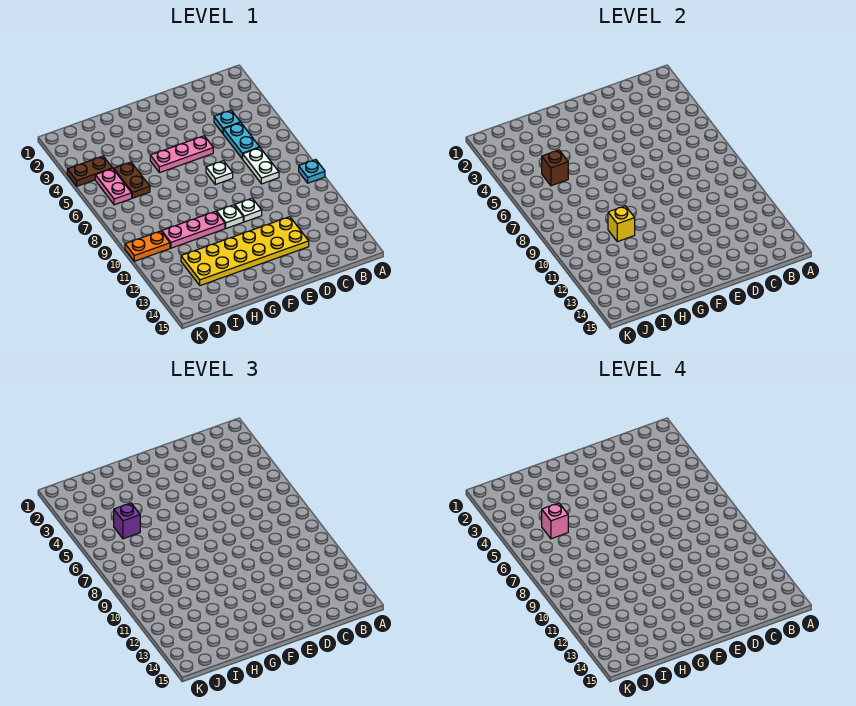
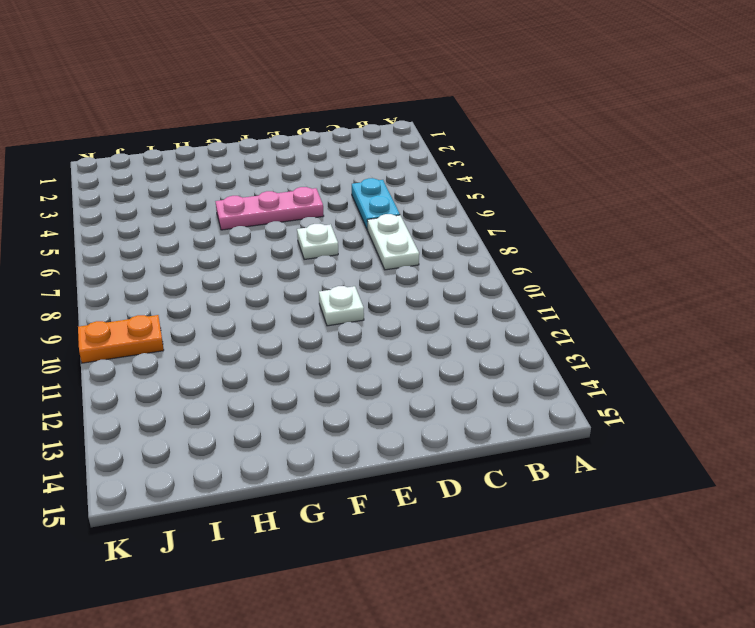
none -> cyan 1x1 plate [299,160,325,183]
none -> cyan 1x1 plate [214,110,240,133]
none -> yellow 2x6 plate [181,217,309,286]

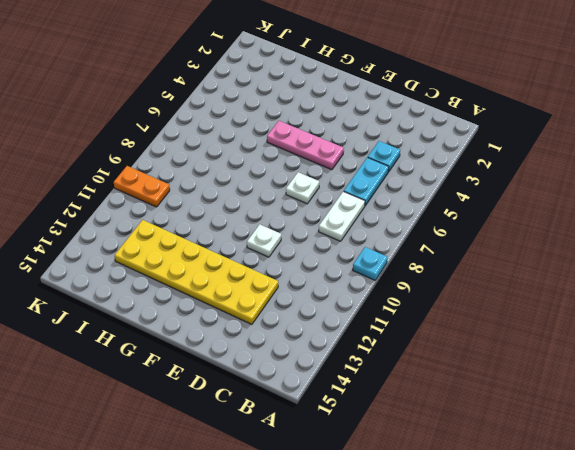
none -> white 1x1 plate [217,205,243,228]
none -> pink 1x3 plate [162,211,225,248]
none -> brown 1x2 plate [114,162,150,198]

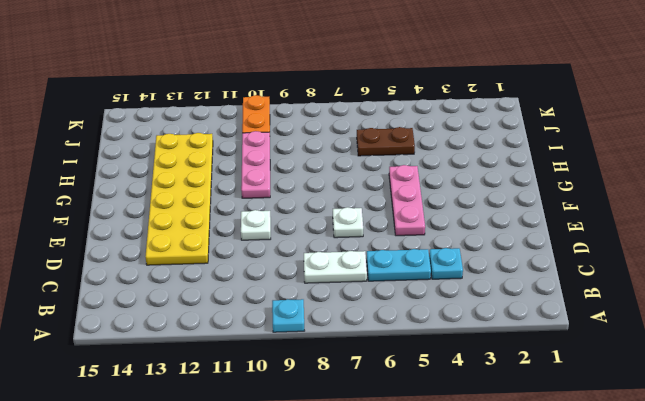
none -> white 1x1 plate [217,205,243,228]
none -> brown 1x2 plate [67,156,112,186]
none -> pink 1x2 plate [95,168,132,205]

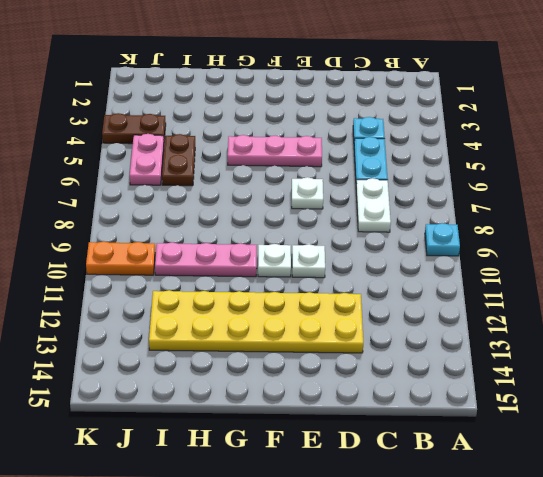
none -> yellow 1x1 brick [608,206,635,242]
none -> brown 1x1 brick [542,150,568,186]
none -> purple 1x1 brick [114,503,140,539]

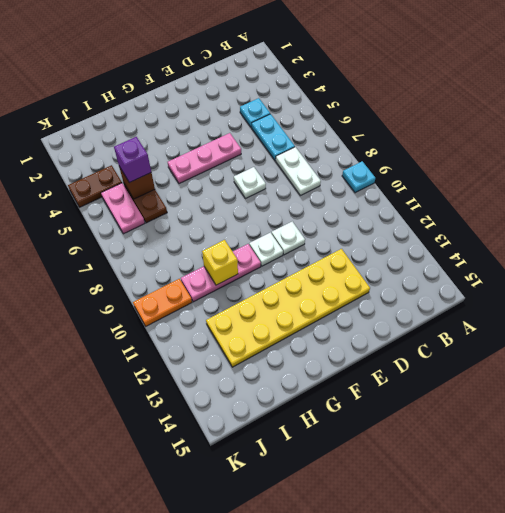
none -> pink 1x1 brick [542,503,568,539]

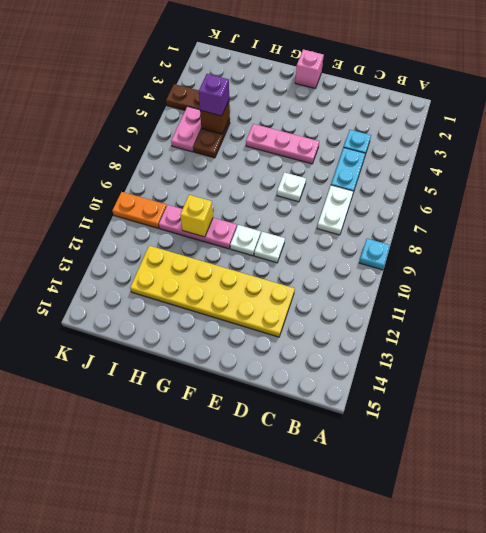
pink 1x1 brick [295,49,324,89] -> pink 1x1 brick moved to [542,503,568,539]

